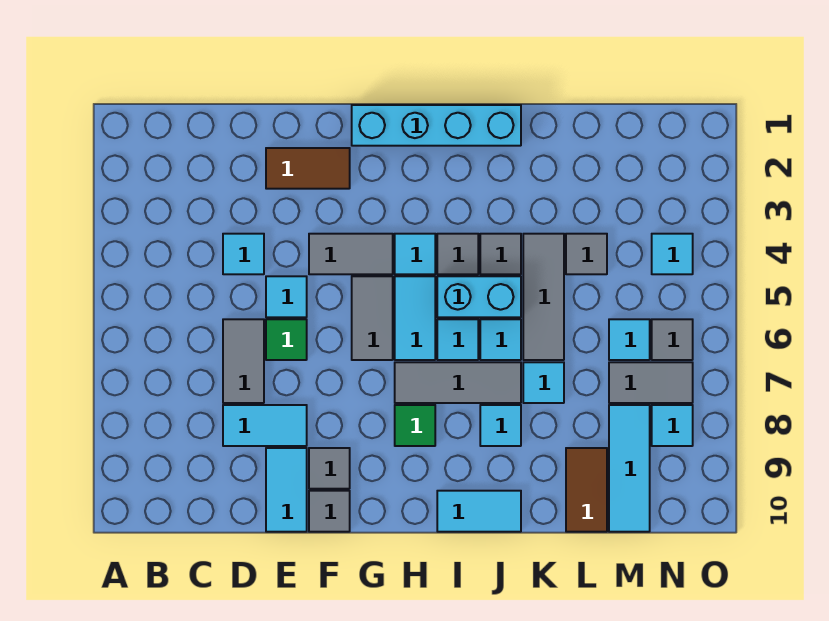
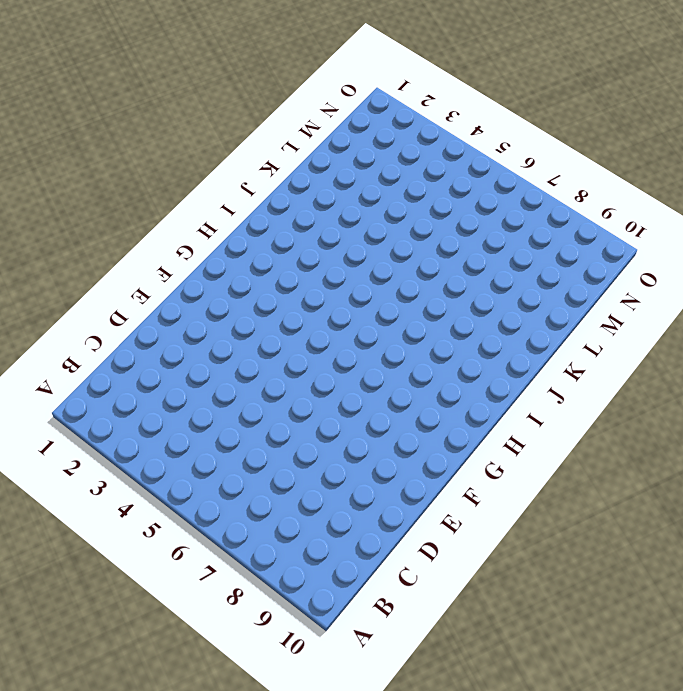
none -> cyan 1x1 tile [223,234,264,274]
none -> grey 1x2 tile [223,319,264,403]
none -> cyan 1x2 tile [223,405,307,446]
none -> brown 1x2 tile [266,148,350,189]

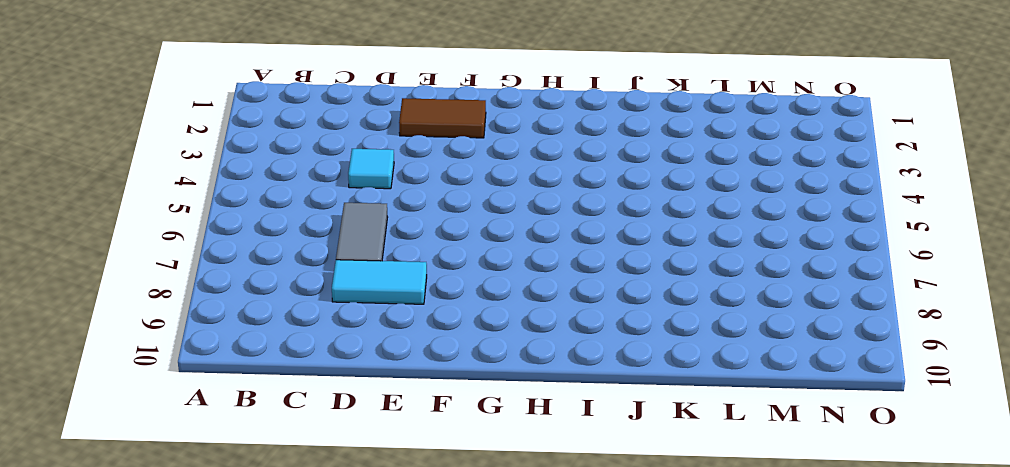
none -> cyan 1x1 tile [266,276,307,317]
none -> green 1x1 tile [266,319,307,360]
none -> cyan 1x2 tile [266,448,307,532]
none -> grey 1x2 tile [309,234,393,274]

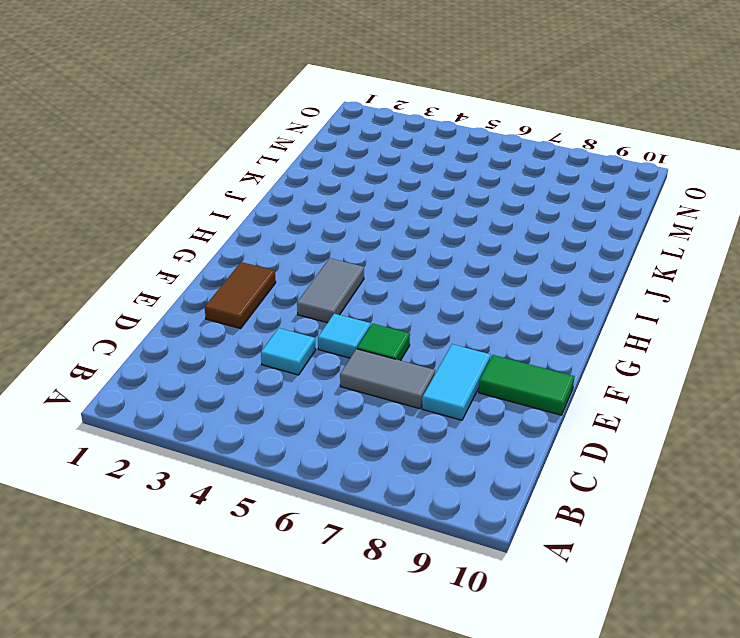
green 1x2 tile [479,355,575,415] -> cyan 1x2 tile [266,448,307,532]
none -> grey 1x1 tile [309,448,350,489]
none -> grey 1x1 tile [309,491,350,532]
none -> cyan 1x4 brick [352,105,521,146]
none -> grey 1x2 tile [352,276,393,360]

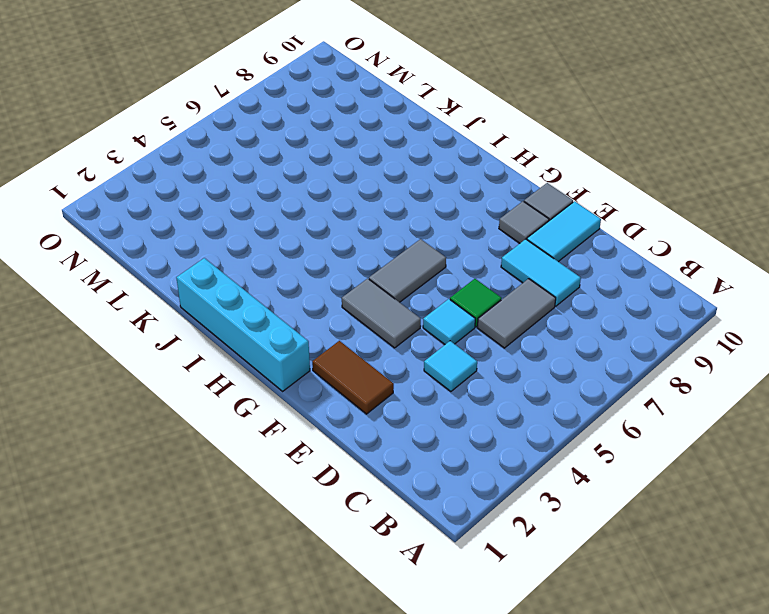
none -> cyan 1x1 tile [395,234,435,274]
none -> cyan 1x2 tile [395,276,435,360]
none -> grey 1x3 tile [395,362,521,403]
none -> green 1x1 tile [395,405,435,446]

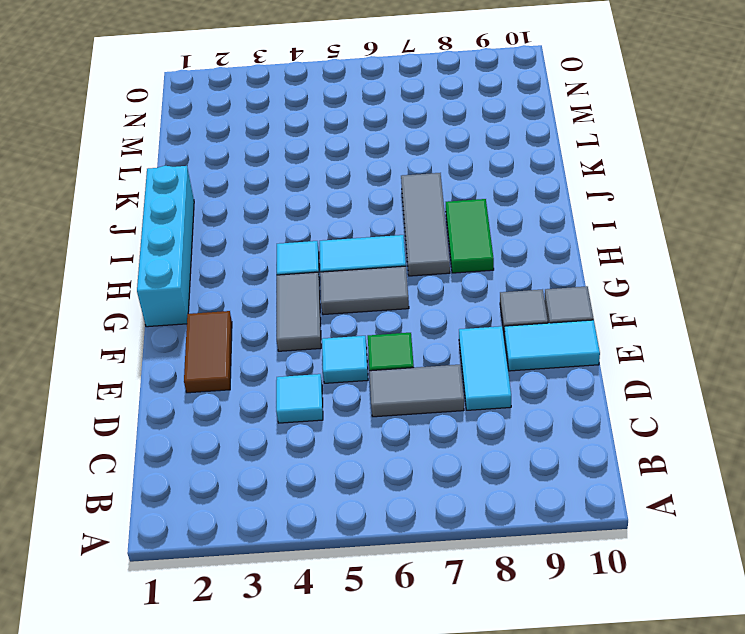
green 1x2 tile [446,199,494,273] -> green 1x1 tile [395,405,435,446]
none -> grey 1x1 tile [437,234,478,274]
none -> cyan 1x2 brick [437,276,521,317]
none -> cyan 1x1 tile [437,319,478,360]
none -> cyan 1x2 tile [437,491,521,532]

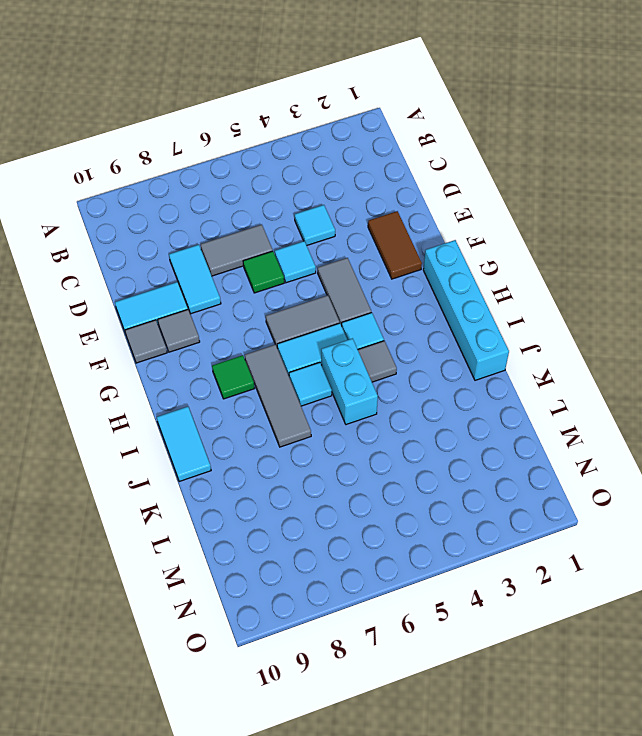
none -> grey 1x1 tile [480,234,521,274]
none -> cyan 1x1 tile [480,319,521,360]
none -> cyan 1x1 tile [480,405,521,446]
none -> grey 1x3 tile [523,234,564,360]

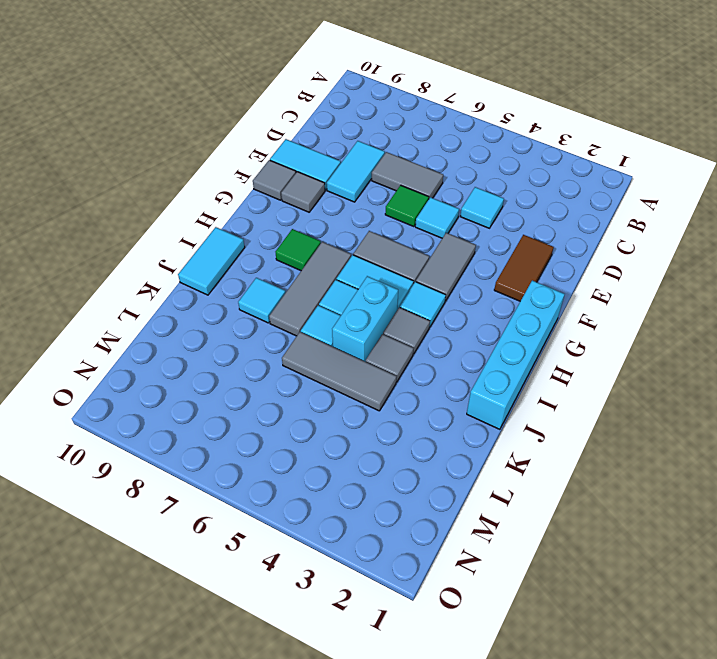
none -> cyan 1x1 tile [523,362,564,403]
none -> grey 1x1 tile [566,234,607,274]
none -> brown 1x2 tile [566,448,607,532]
none -> cyan 1x1 tile [609,319,650,360]

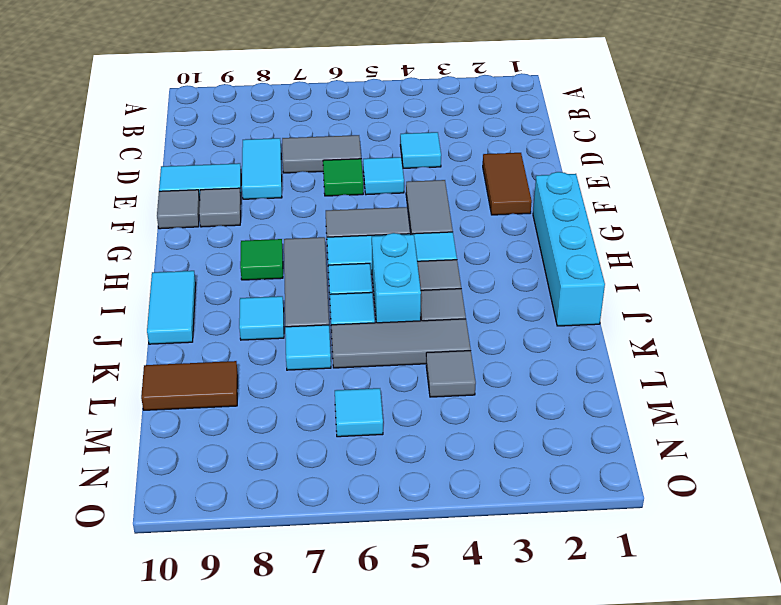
none -> grey 1x2 tile [609,362,693,403]
none -> cyan 1x3 tile [609,405,650,532]
none -> cyan 1x1 tile [652,234,693,274]
none -> grey 1x1 tile [652,319,693,360]

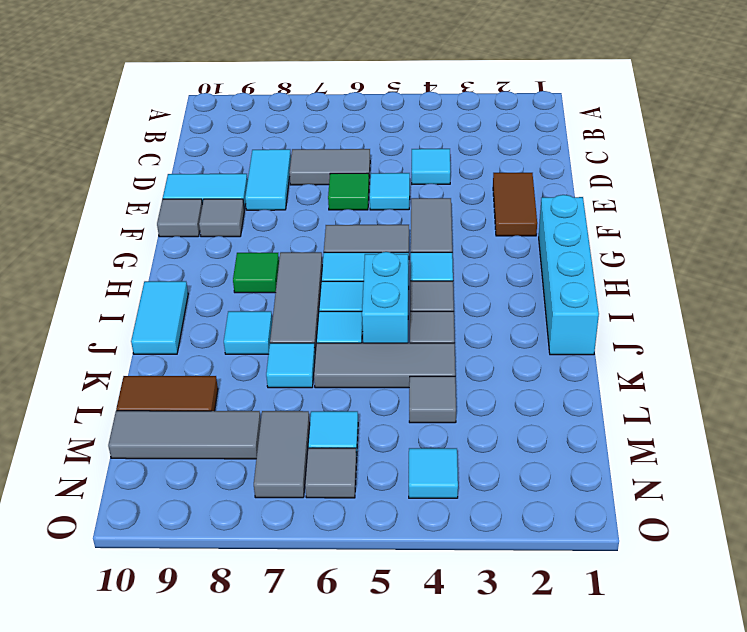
grey 1x3 tile [108,411,261,459] -> cyan 1x3 tile [609,405,650,532]
none -> cyan 1x1 tile [652,405,693,446]

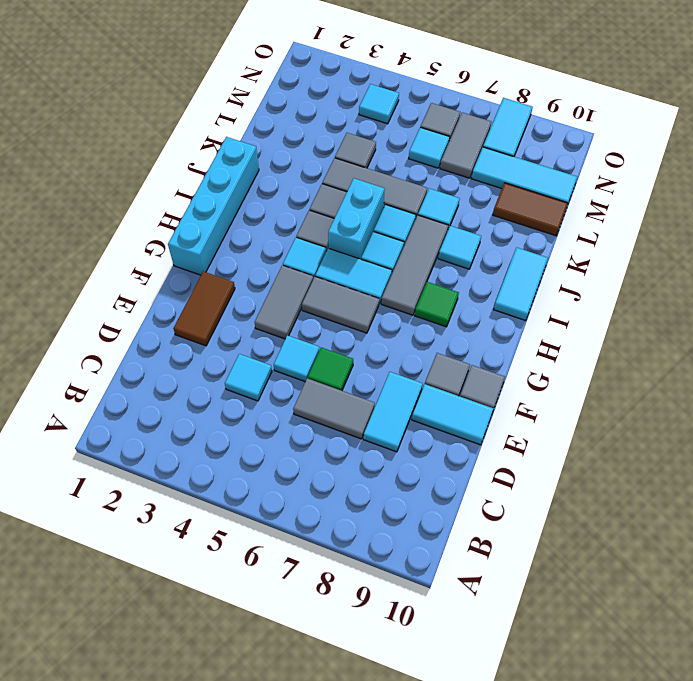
cyan 1x2 tile [483,98,533,157] -> cyan 1x1 tile [652,405,693,446]

